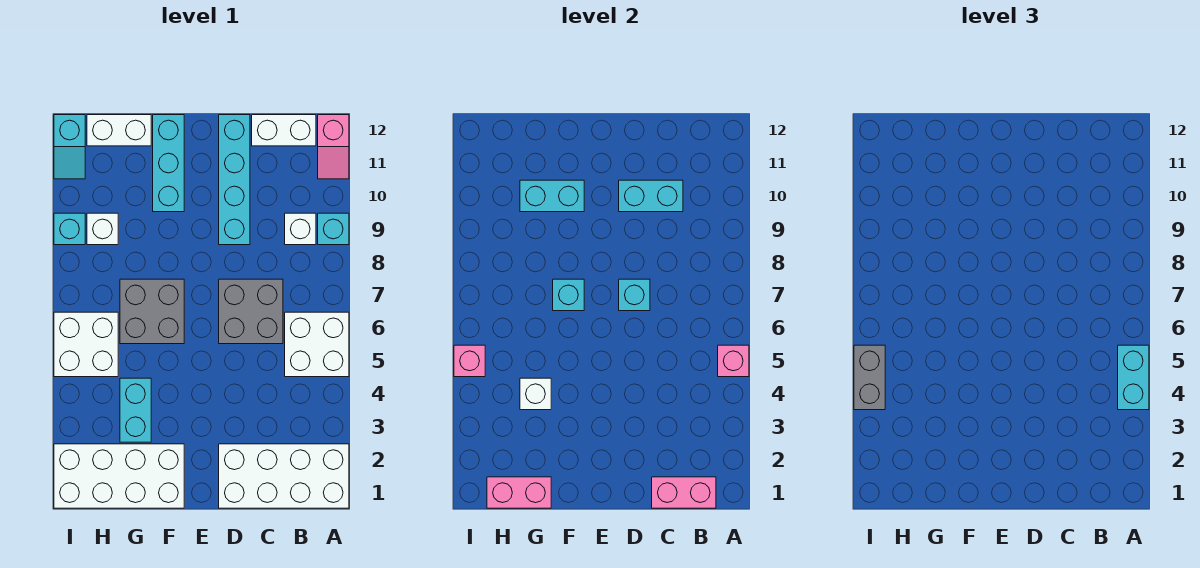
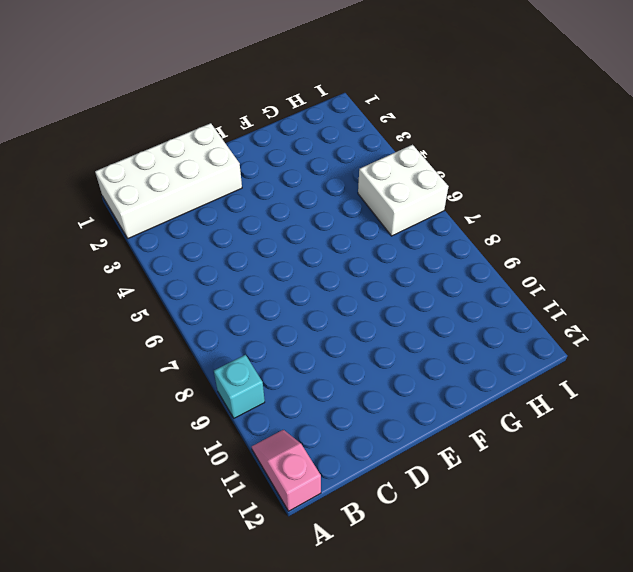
none -> white 2x2 brick [285,312,349,377]
none -> white 1x1 brick [285,213,316,245]
none -> white 1x2 brick [252,115,316,146]

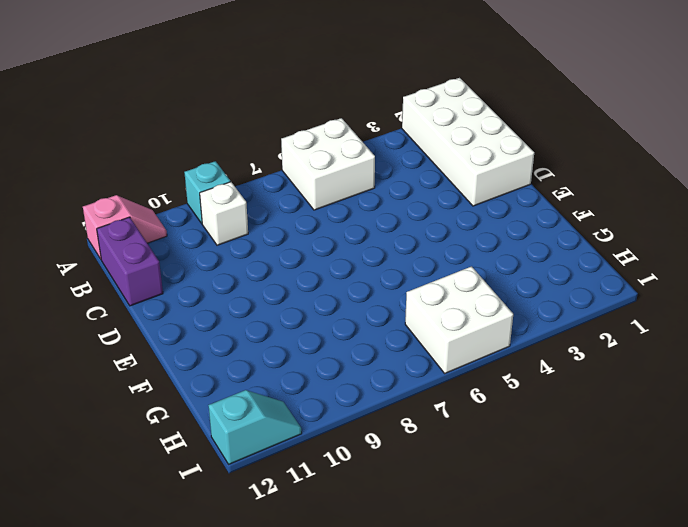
purple 1x2 brick [97,217,163,306] -> white 1x2 brick [252,115,316,146]
none -> grey 2x2 brick [219,279,283,344]
none -> cyan 1x4 brick [219,115,250,245]
none -> white 2x4 brick [54,444,184,508]

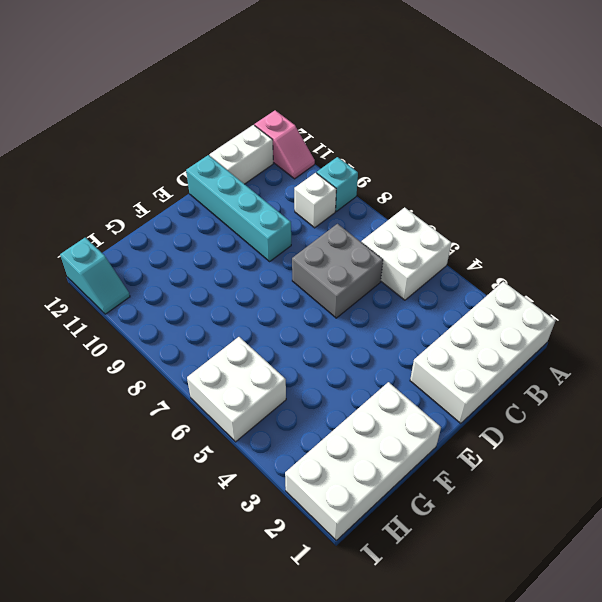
none -> grey 2x2 brick [120,279,184,344]
none -> cyan 1x3 brick [153,115,184,212]
none -> cyan 1x2 brick [120,378,151,442]

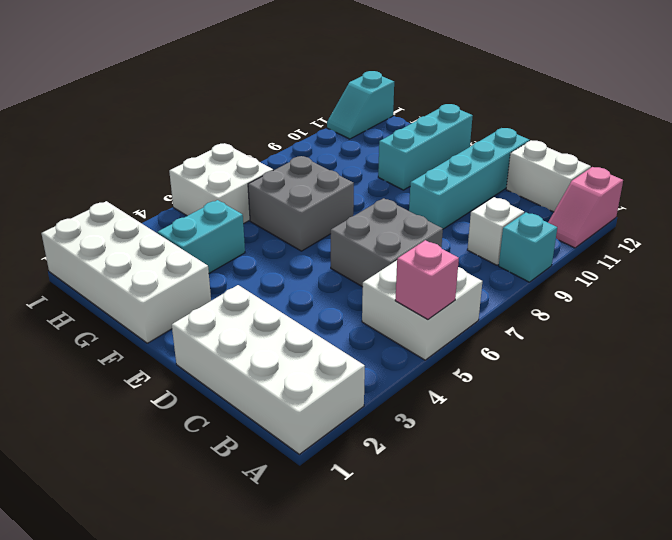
none -> white 1x2 brick [87,115,151,146]
none -> white 1x1 brick [87,213,118,245]
none -> cyan 1x1 brick [54,213,85,245]

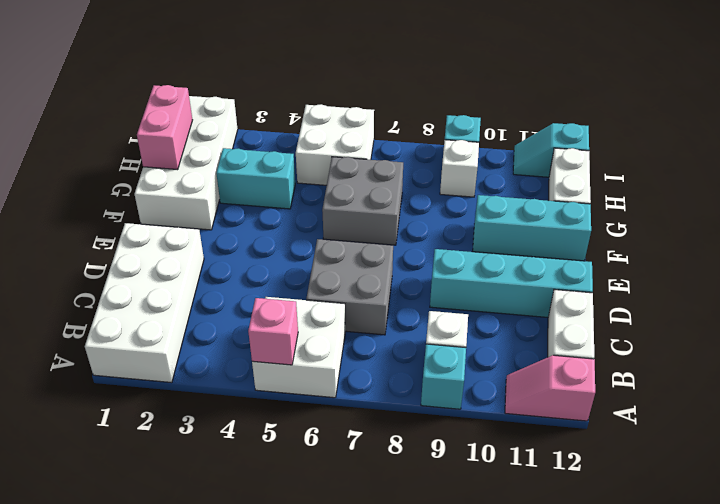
none -> pink 1x2 brick [652,477,716,508]
none -> cyan 1x2 brick [619,180,683,212]
none -> cyan 1x1 brick [619,279,650,311]

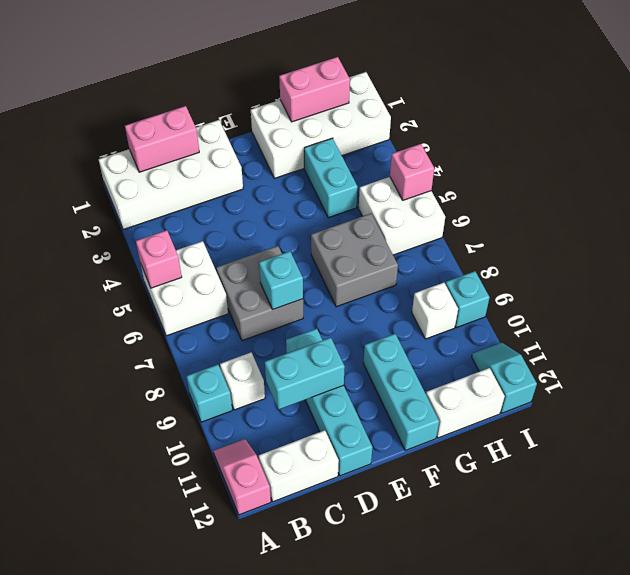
none -> cyan 1x1 brick [553,279,584,311]
none -> cyan 1x2 brick [520,180,584,212]
none -> white 1x1 brick [520,378,551,410]

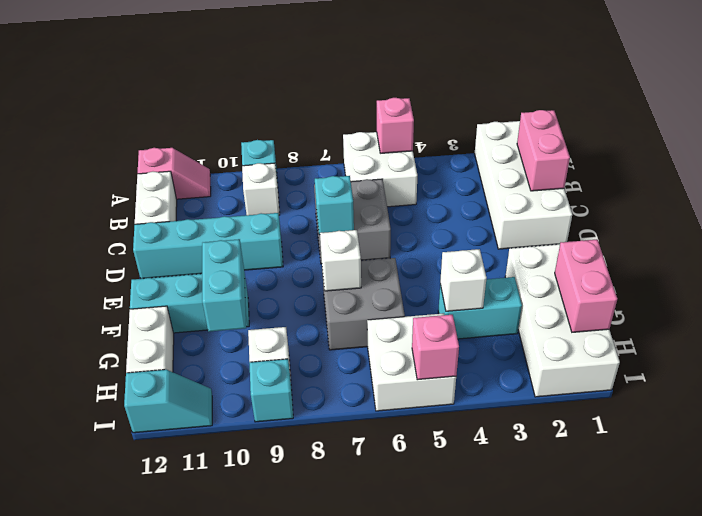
white 1x1 brick [320,230,361,291] -> cyan 1x1 brick [553,279,584,311]
none -> cyan 1x2 brick [619,180,683,212]
none -> cyan 1x2 brick [1118,345,1149,410]
none -> grey 1x2 brick [854,345,885,410]

